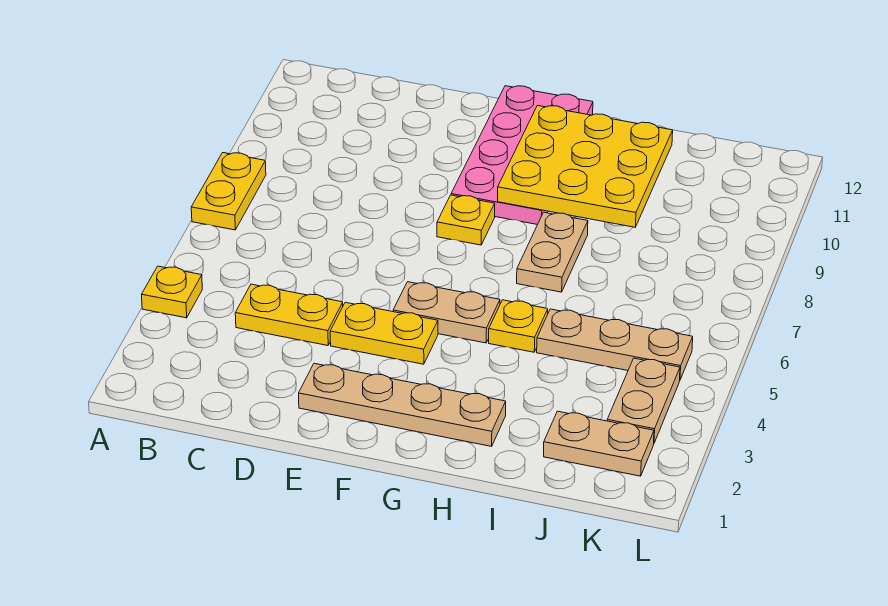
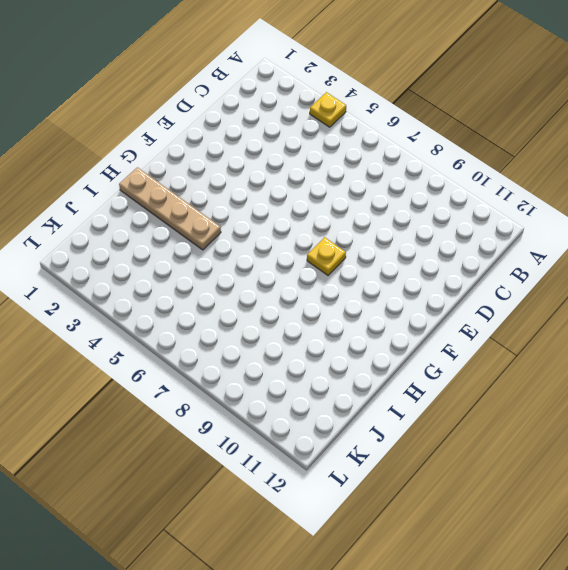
tan 1x4 plate [119,167,221,250] -> tan 1x4 plate turned to [299,363,506,446]
none -> yellow 1x2 plate [191,153,266,230]
none -> yellow 1x2 plate [235,284,343,346]
none -> yellow 1x2 plate [330,302,438,364]

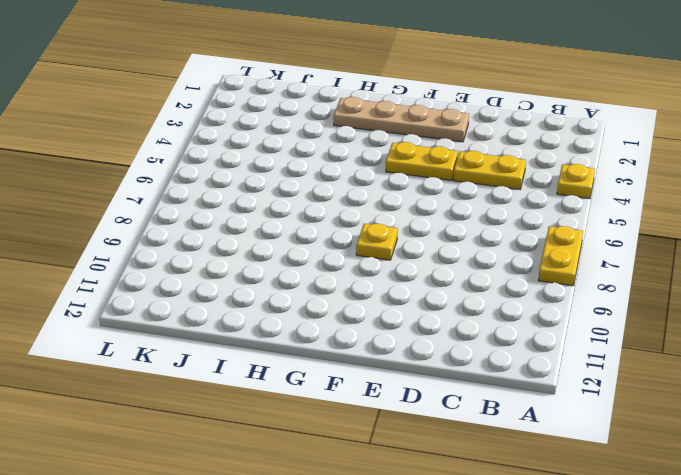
none -> tan 1x2 plate [393,282,500,343]
none -> pink 2x4 plate [451,86,593,225]
none -> yellow 1x1 plate [489,300,548,352]

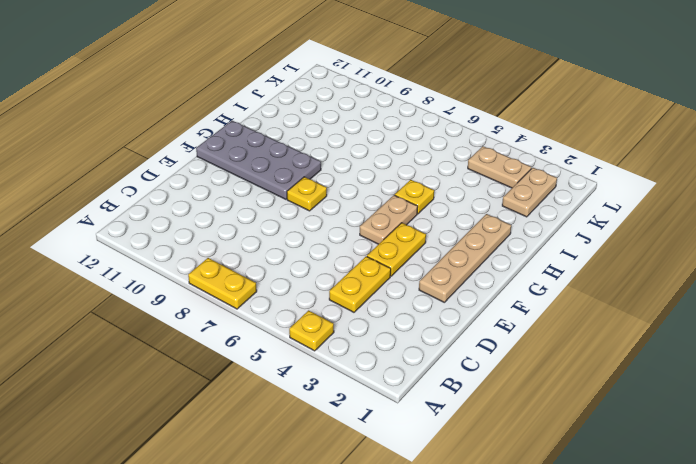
grey 2x4 plate [196,121,321,199] -> pink 2x4 plate [451,86,593,225]
none -> tan 1x2 plate [517,212,588,292]
none -> tan 1x3 plate [537,309,693,380]
none -> yellow 3x3 plate [498,106,673,227]

